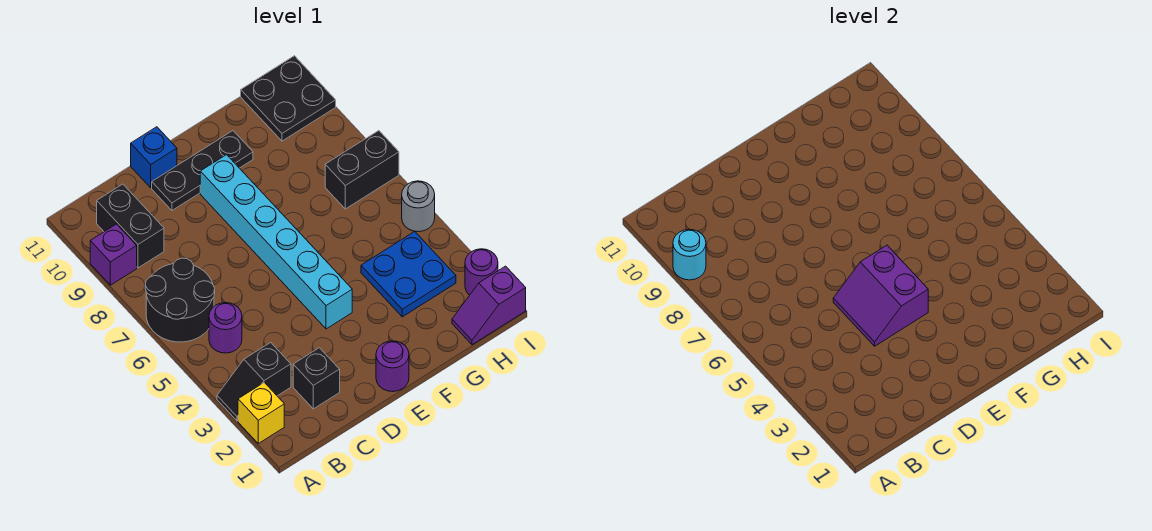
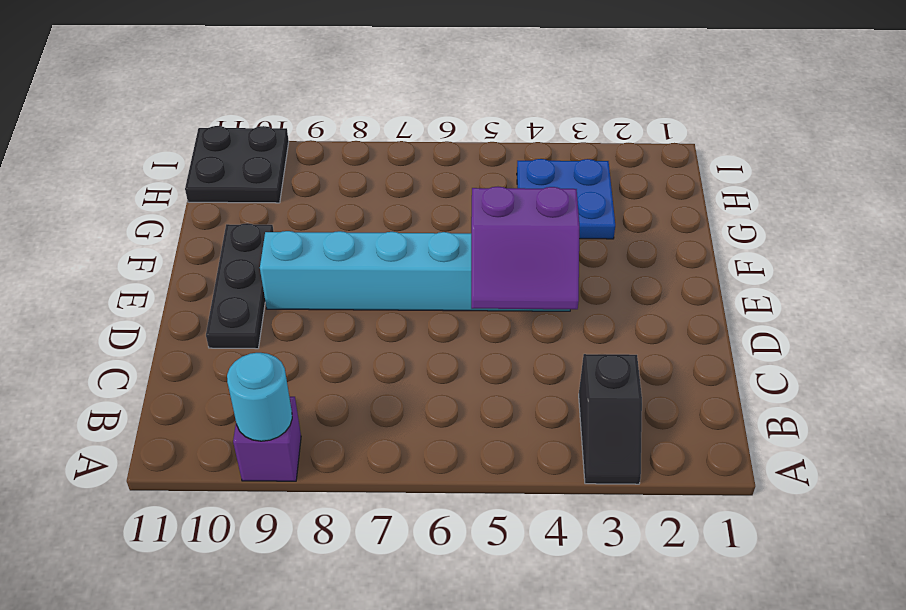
none -> yellow 1x1 brick [238,382,284,443]
none -> black 2x2 round brick [145,258,215,342]
none -> purple 1x1 round brick [209,303,242,353]

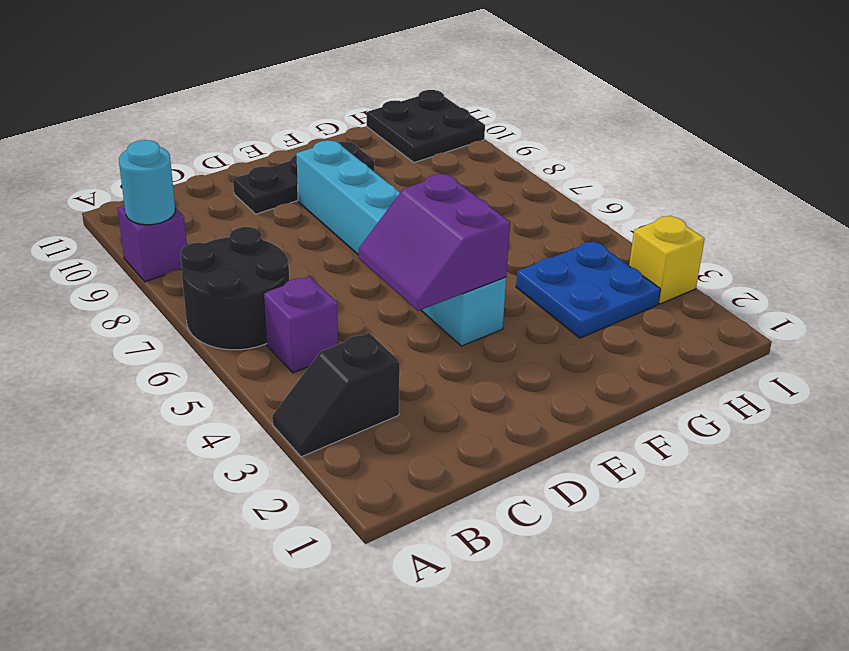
purple 1x1 brick [264,277,338,373] -> purple 1x1 round brick [209,303,242,353]
yellow 1x1 brick [629,216,705,304] -> yellow 1x1 brick moved to [238,382,284,443]
none -> black 1x2 brick [97,184,164,268]
none -> black 1x1 brick [293,348,340,409]
none -> blue 1x1 brick [131,127,177,188]

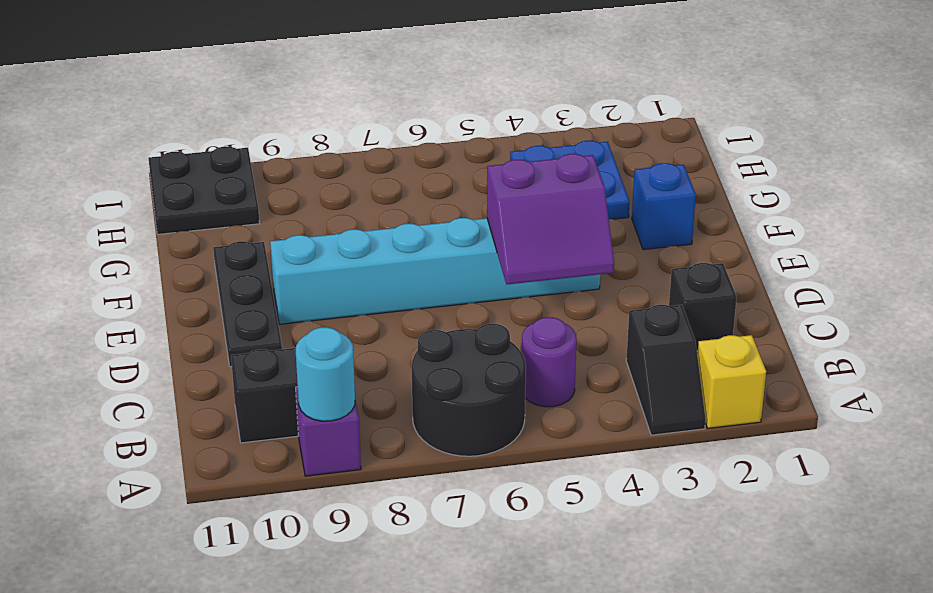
blue 1x1 brick [632,163,696,250] -> blue 1x1 brick moved to [131,127,177,188]
none -> purple 1x1 round brick [376,341,409,392]
none -> purple 1x2 slope [452,266,526,345]
none -> black 1x2 brick [325,131,399,209]

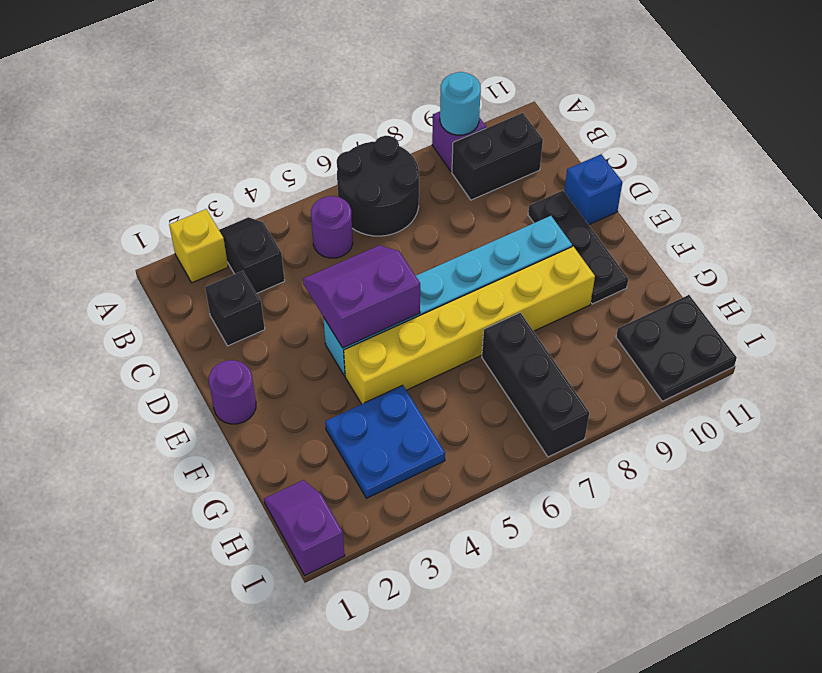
yellow 1x6 brick [344,246,595,404] -> none
black 1x3 brick [482,313,589,457] -> black 1x2 brick [325,131,399,209]
none -> purple 1x1 round brick [465,249,498,295]
none -> grey 1x1 round brick [402,181,435,232]

